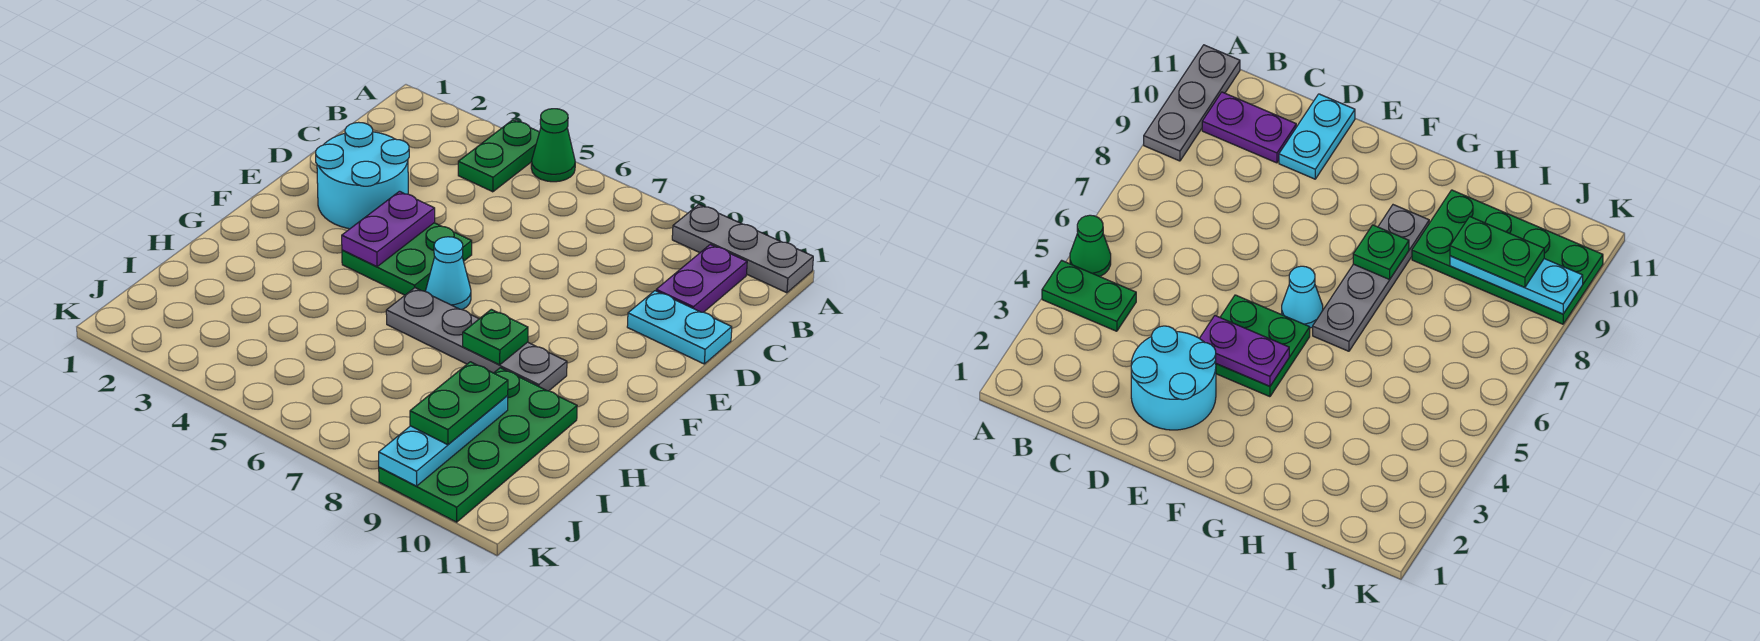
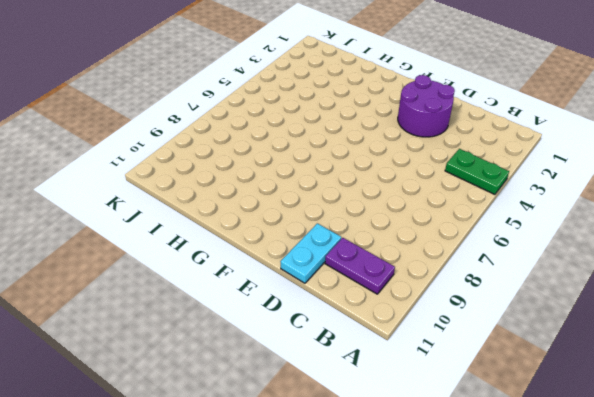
purple 2x2 round brick [398,75,455,137] -> cyan 2x2 round brick [316,122,409,229]
none -> green 1x1 cone [531,109,575,182]
none -> grey 1x3 plate [672,205,813,293]
none -> green 2x2 plate [342,223,472,295]

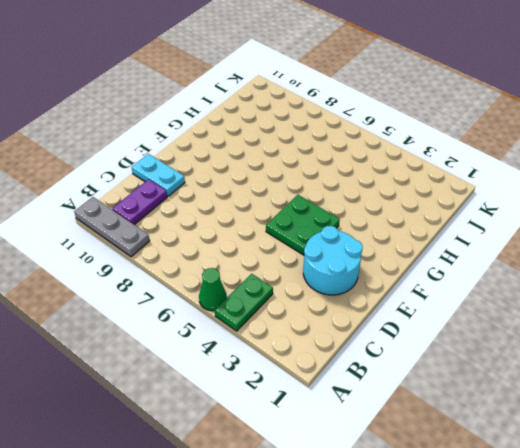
none -> cyan 1x1 cone [426,237,471,310]
none -> grey 1x4 plate [386,288,567,391]
none -> green 2x4 plate [379,368,577,522]

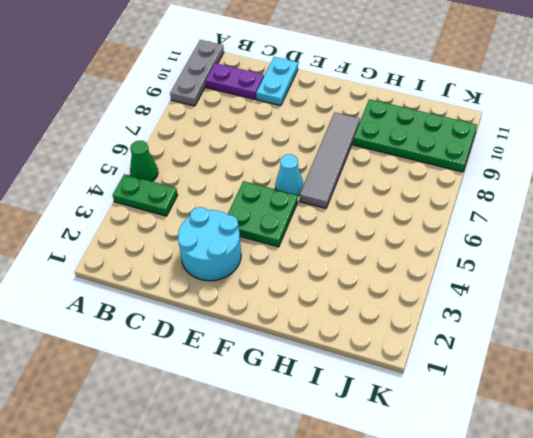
grey 1x4 tile [300,112,360,208] -> grey 1x4 plate [386,288,567,391]
none -> purple 1x2 plate [342,191,435,267]
none -> green 1x1 plate [463,309,528,365]
none -> cyan 1x3 plate [379,396,508,486]

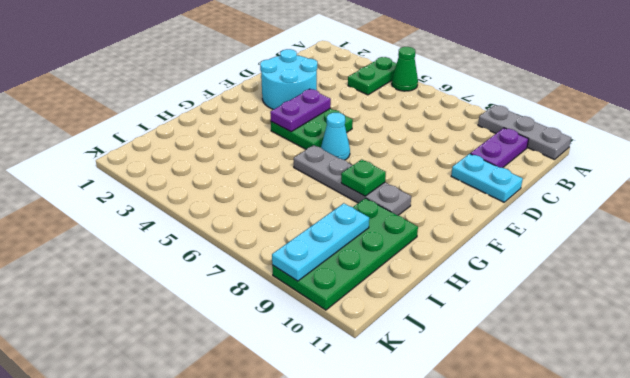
none -> green 1x2 plate [410,362,508,445]

